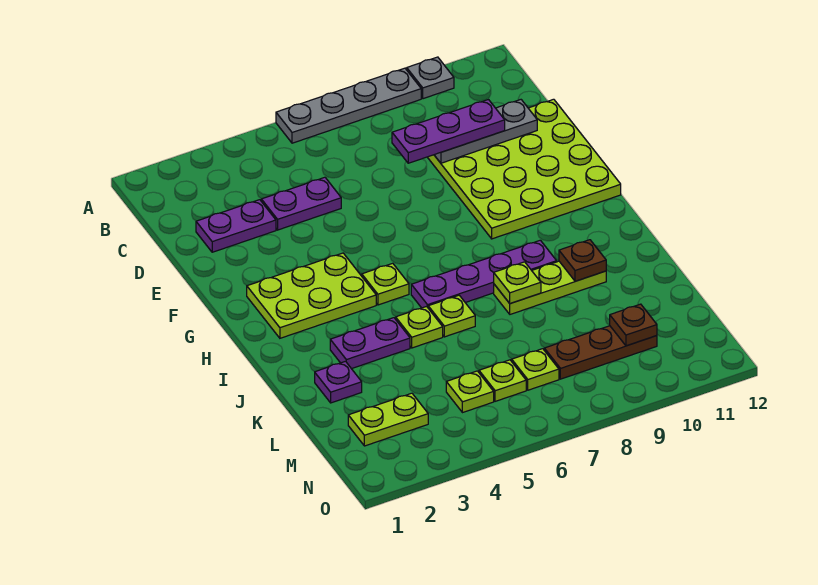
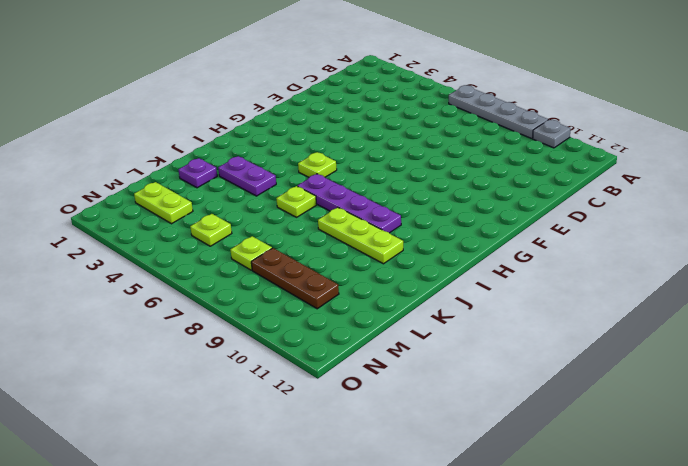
none -> purple 1x2 plate [196,200,276,252]
none -> purple 1x2 plate [261,177,341,230]
none -> lime 4x4 plate [428,99,621,239]

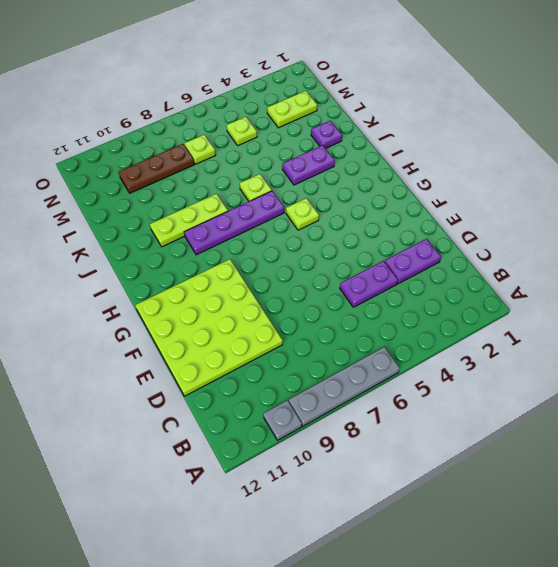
none -> lime 2x3 plate [247,253,376,338]
none -> lime 1x1 plate [396,306,443,348]
none -> lime 1x1 plate [479,360,526,401]

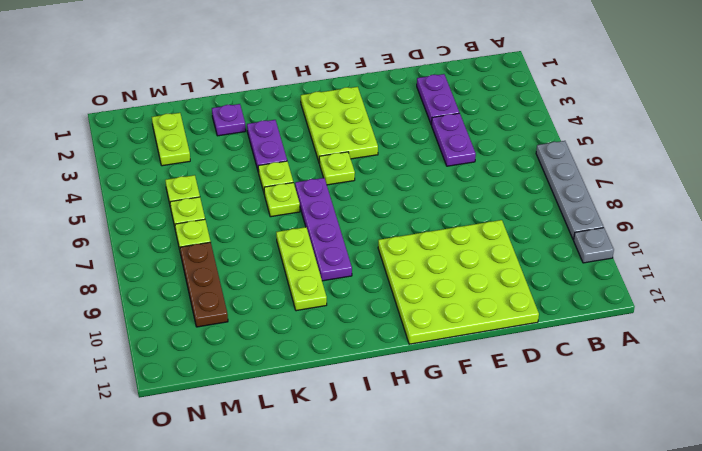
none -> grey 1x3 plate [435,100,537,163]
none -> lime 1x1 plate [494,262,541,304]
none -> brown 1x1 plate [559,240,606,281]

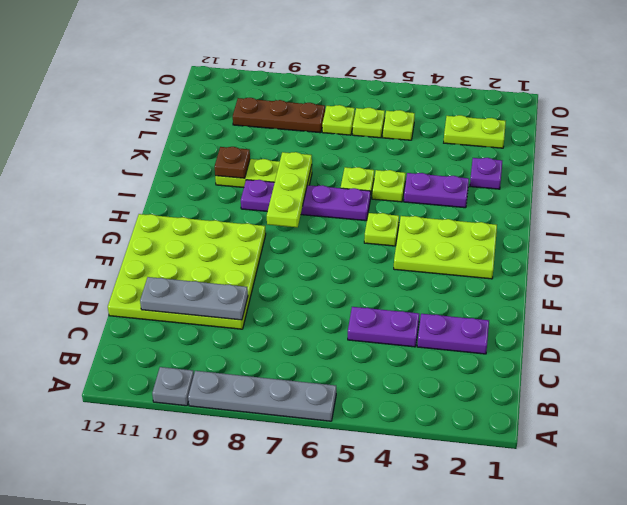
lime 1x3 plate [267,152,312,227] -> lime 1x1 plate [494,262,541,304]
none -> brown 1x1 plate [610,304,657,346]
none -> purple 1x3 plate [392,100,505,163]

